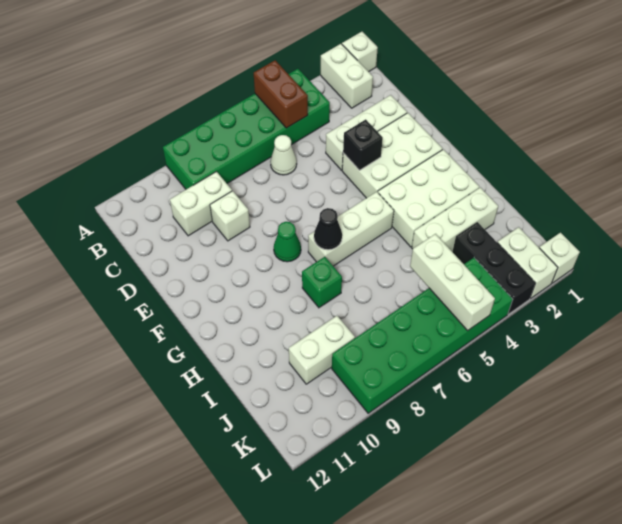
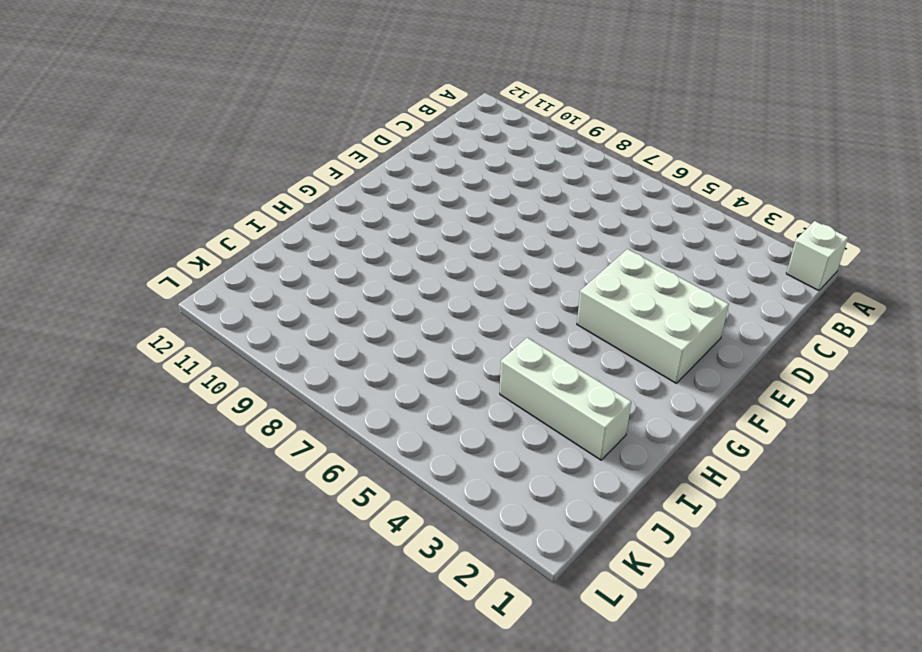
none -> white 1x2 brick [321,44,373,108]
none -> green 2x6 brick [163,69,330,189]
none -> white 1x1 cone [270,135,297,175]

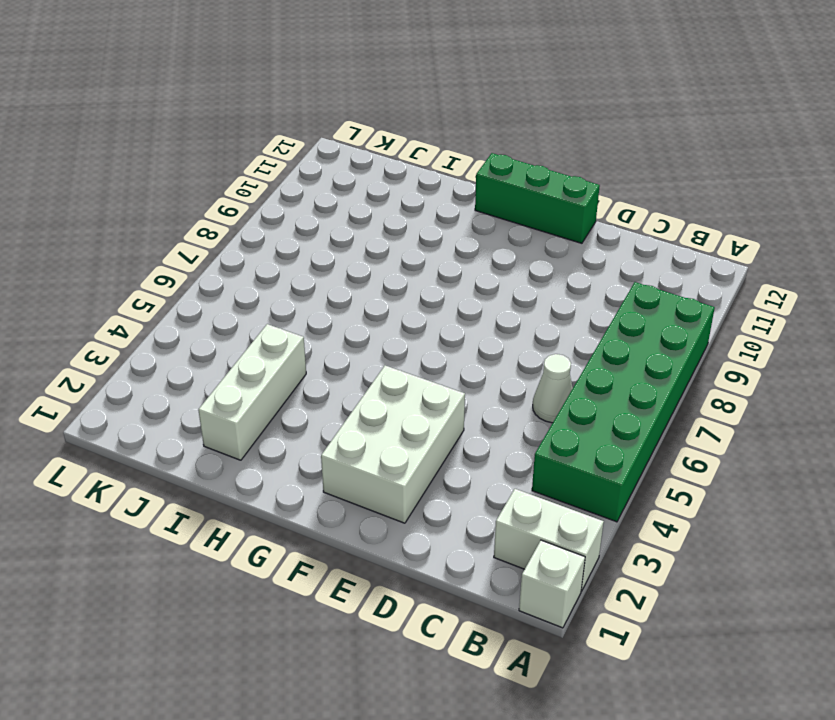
green 1x3 brick [475,153,600,243] -> none
none -> white 1x2 brick [170,172,232,236]
none -> white 1x3 brick [326,95,407,170]
none -> white 1x1 brick [210,191,250,241]

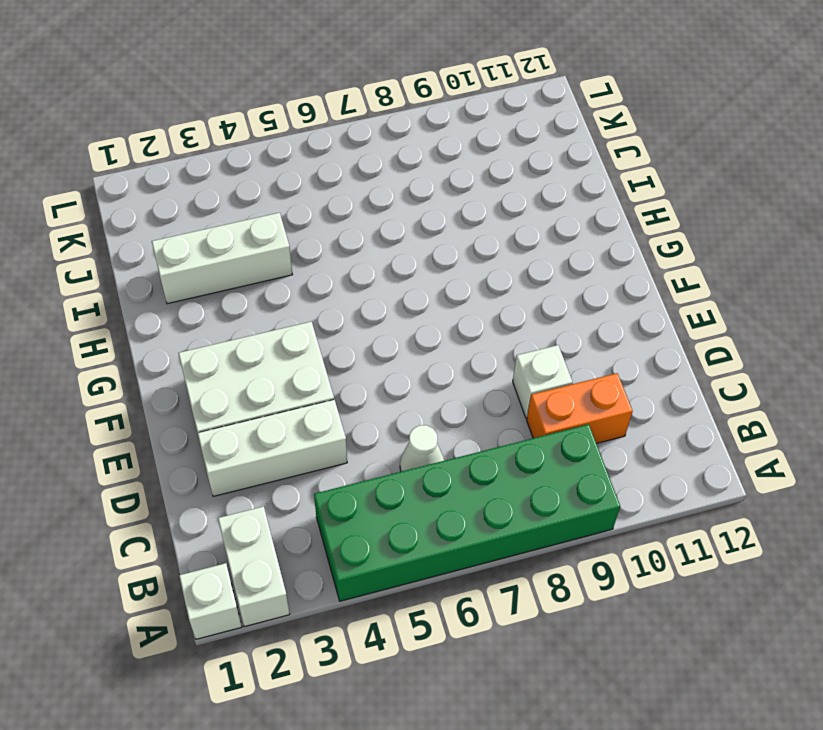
orange 1x2 brick [527,373,633,444] -> white 1x2 brick [170,172,232,236]
none -> green 1x1 cone [274,222,301,262]
none -> white 2x3 brick [378,149,479,247]
none -> white 1x3 brick [308,192,394,266]

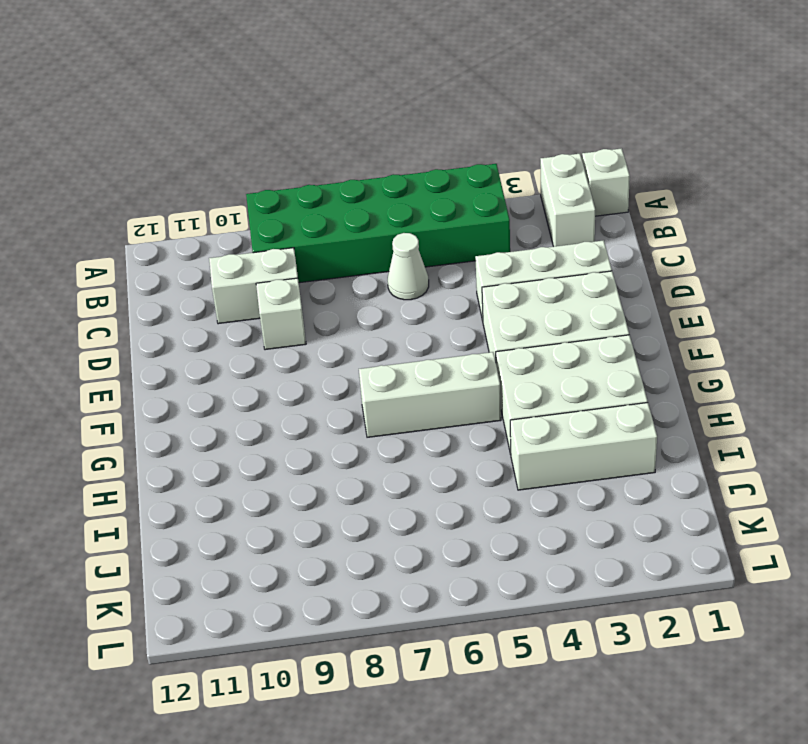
none -> green 1x1 cone [274,222,301,262]
none -> green 1x1 brick [302,257,342,308]
none -> black 1x3 brick [452,222,535,314]

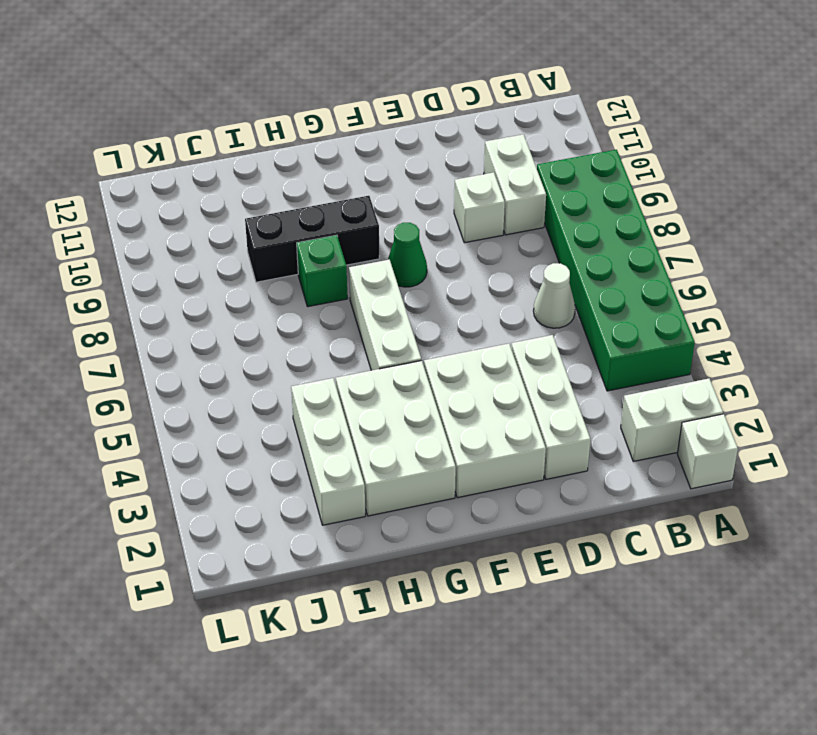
black 1x3 brick [245,196,379,282] -> black 1x3 brick moved to [452,222,535,314]
none -> white 1x2 brick [289,316,355,384]
none -> white 1x2 brick [497,227,558,298]
none -> green 2x6 brick [332,258,513,413]

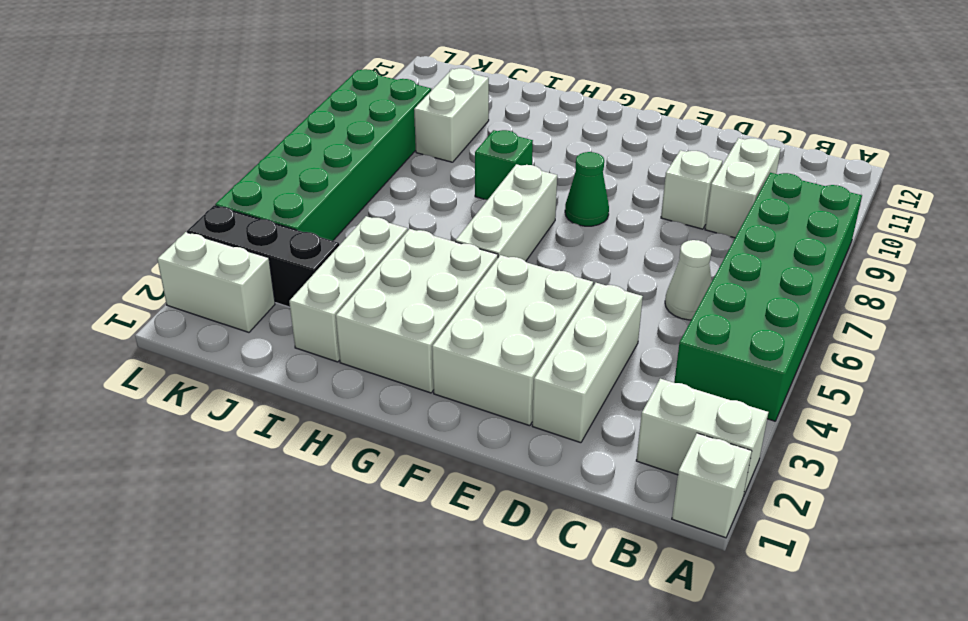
none -> white 1x1 brick [539,233,580,283]
none -> brown 1x2 brick [254,60,308,128]
none -> black 1x1 brick [343,119,383,170]

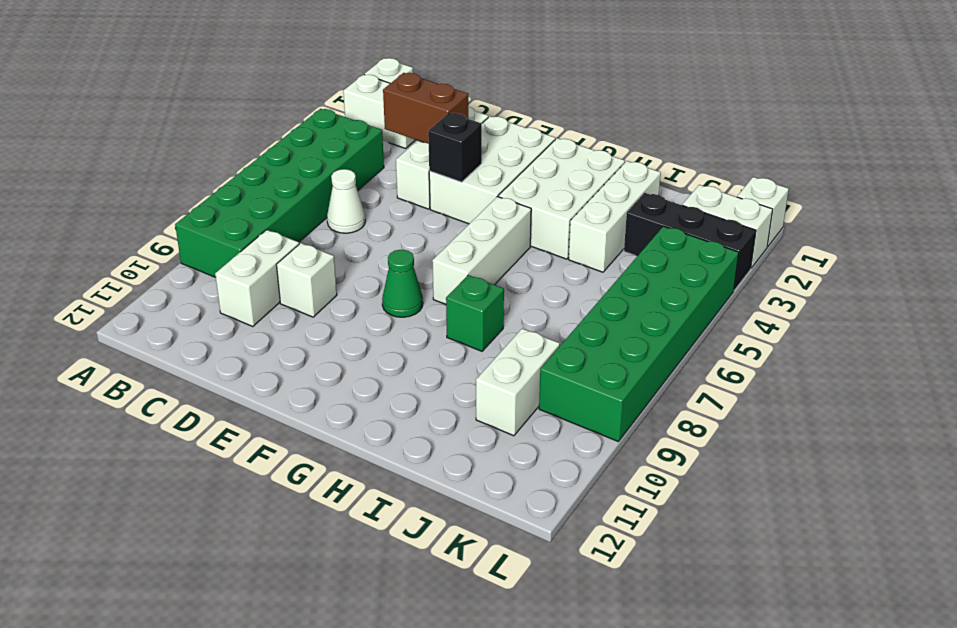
brown 1x2 brick [383,73,468,143] -> brown 1x2 brick moved to [254,60,308,128]
none -> black 1x1 cone [314,208,342,250]
none -> white 1x3 brick [410,234,495,331]

